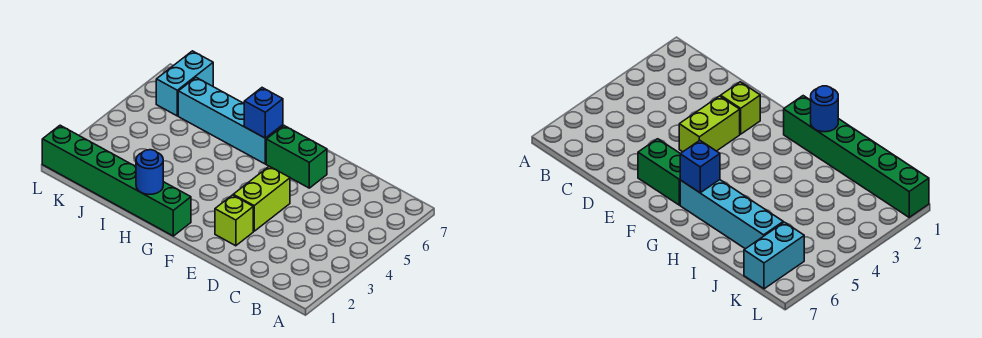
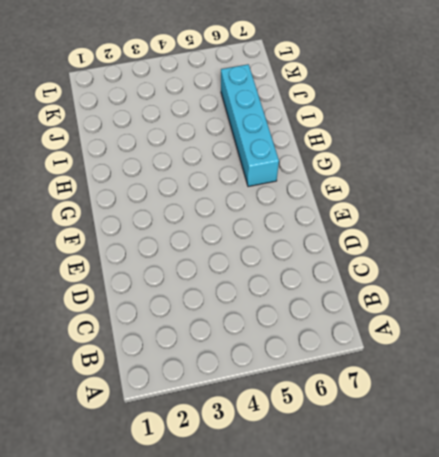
none -> lime 1x1 brick [215,195,253,246]
none -> lime 1x2 brick [233,166,290,231]

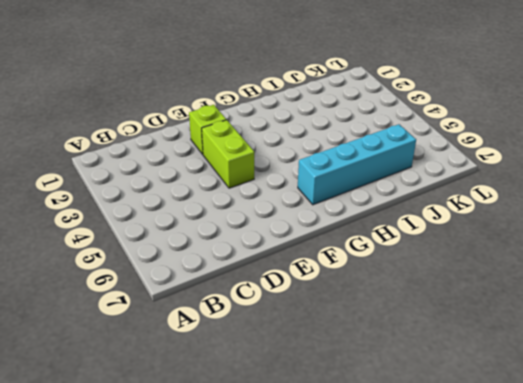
none -> green 1x2 brick [266,126,327,188]
none -> green 1x6 brick [42,125,191,236]

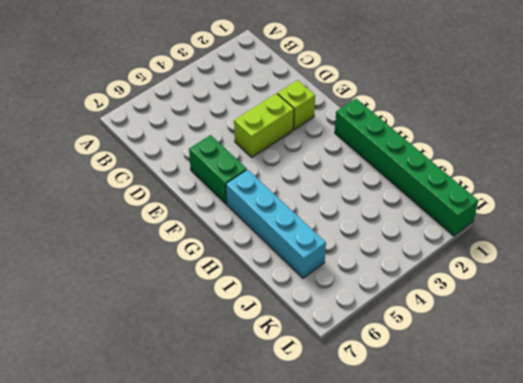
none -> cyan 1x2 brick [156,51,213,116]
none -> blue 1x1 brick [244,88,283,138]

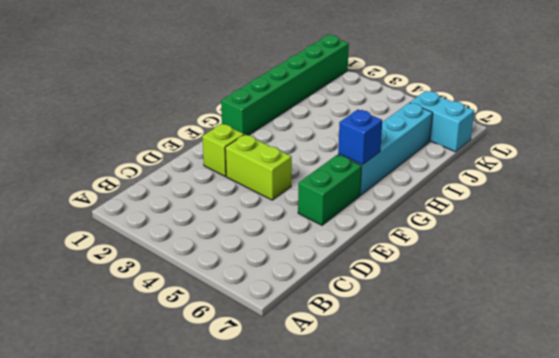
none -> blue 1x1 round brick [136,150,163,194]

